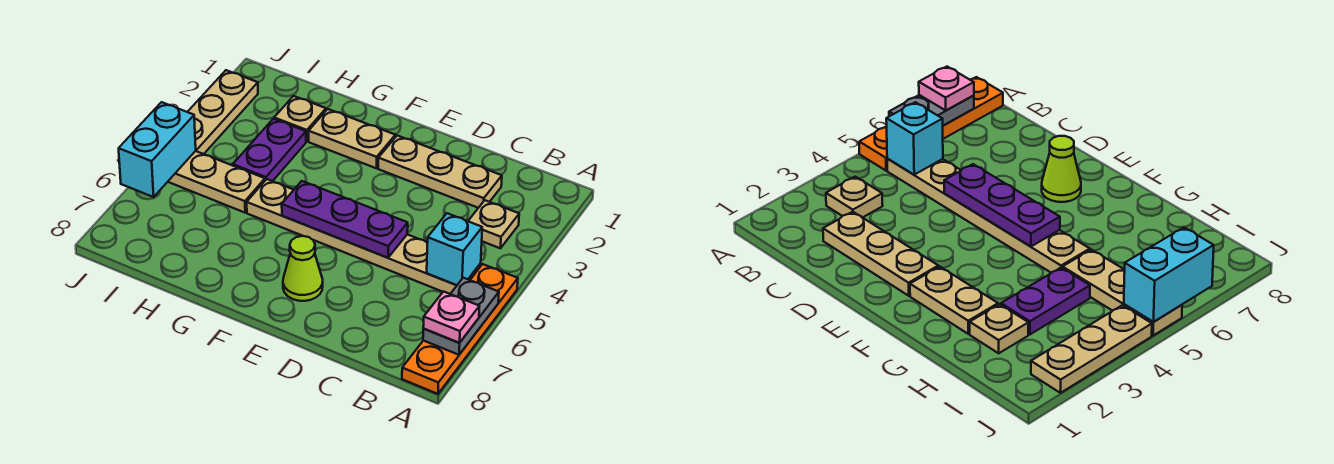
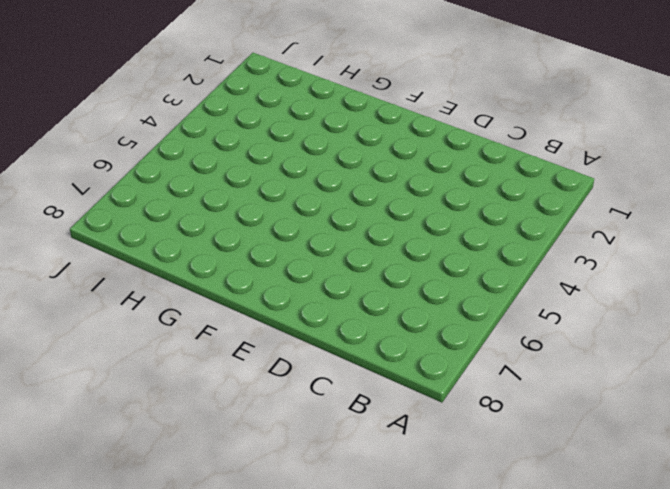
none -> orange 1x4 plate [402,264,518,394]
none -> tan 1x1 plate [468,200,519,248]
none -> tan 1x6 plate [247,179,481,294]

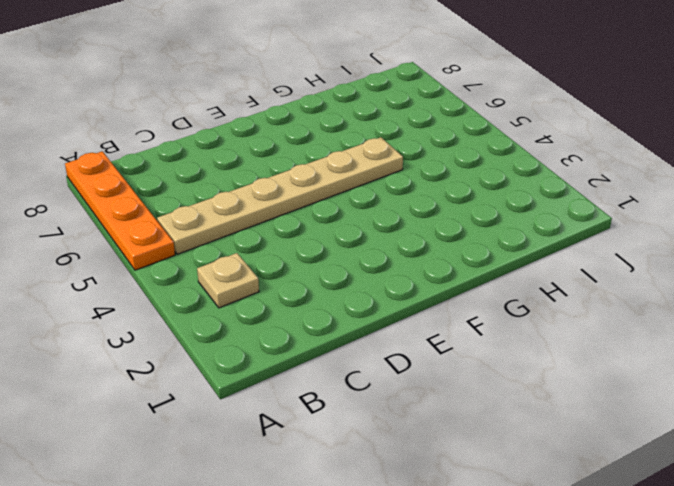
none -> tan 1x3 plate [378,136,502,208]
none -> lime 1x1 cone [283,236,323,301]
none -> tan 1x2 plate [309,109,395,168]

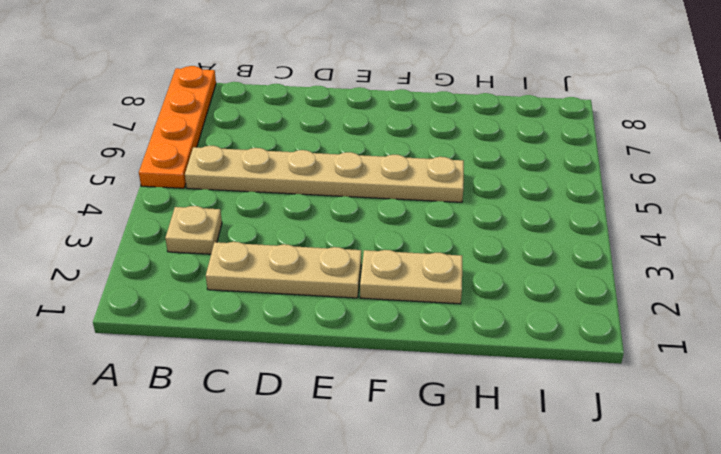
none -> lime 1x1 cone [283,236,323,301]
none -> tan 1x1 plate [274,96,326,141]
none -> purple 1x2 plate [233,119,306,181]

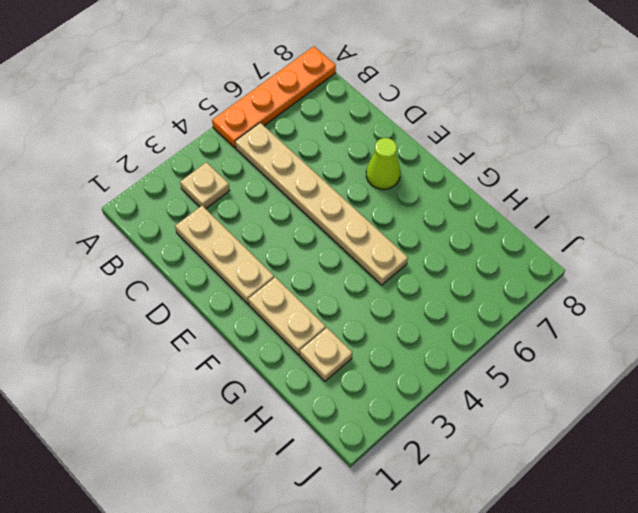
none -> purple 1x2 plate [233,119,306,181]
none -> tan 1x3 plate [168,151,265,213]
none -> tan 1x3 plate [188,70,258,154]

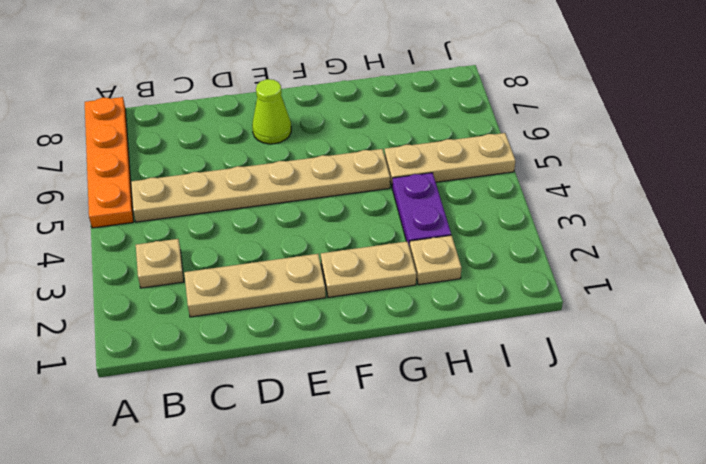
none -> tan 1x3 plate [188,70,258,154]
none -> grey 1x2 plate [423,278,499,355]
none -> cyan 1x1 brick [427,213,482,285]

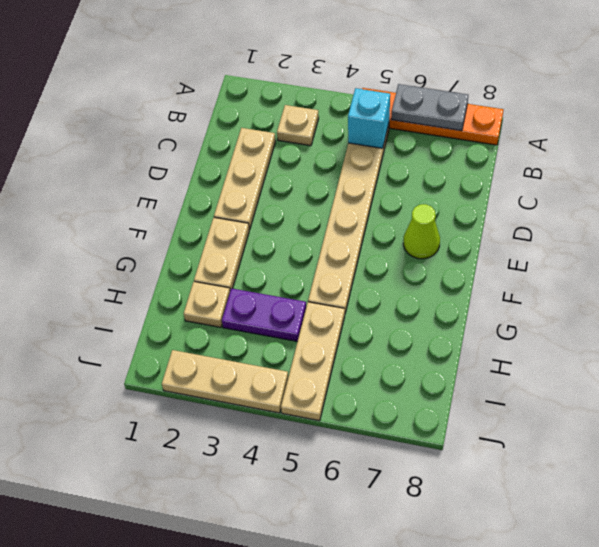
none -> purple 1x3 plate [282,181,408,258]
none -> cyan 1x2 brick [119,102,196,197]
none -> pink 1x1 plate [423,292,479,343]

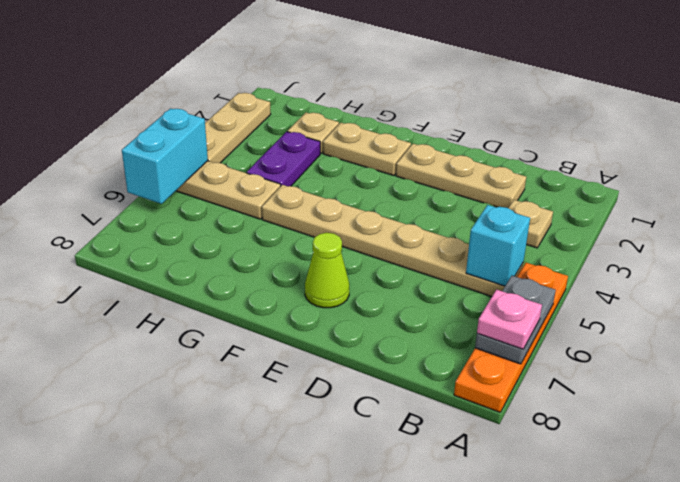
none -> purple 1x3 plate [282,181,408,258]

